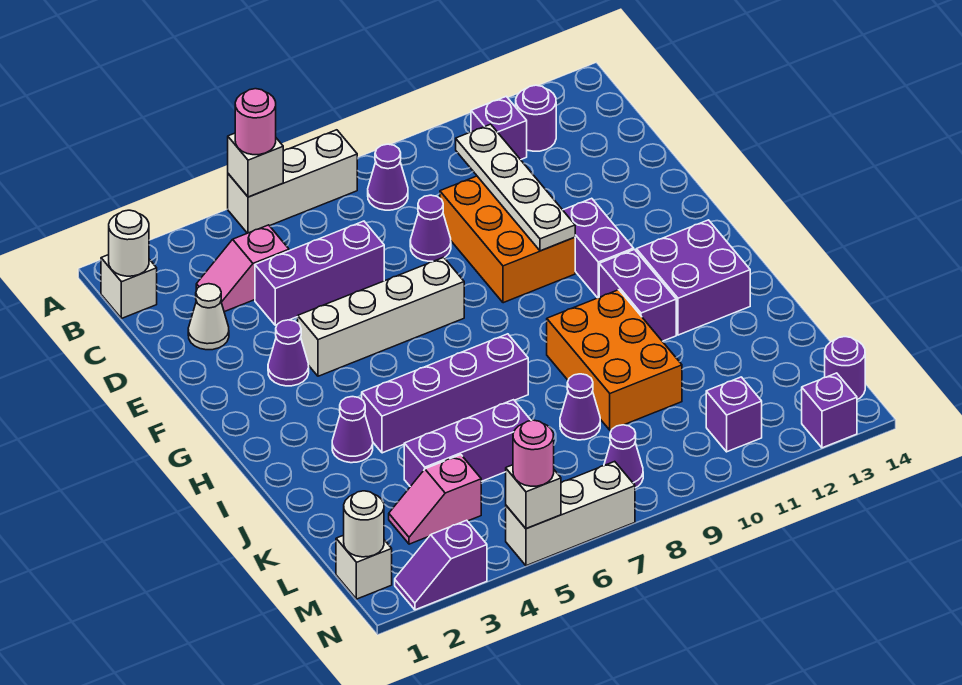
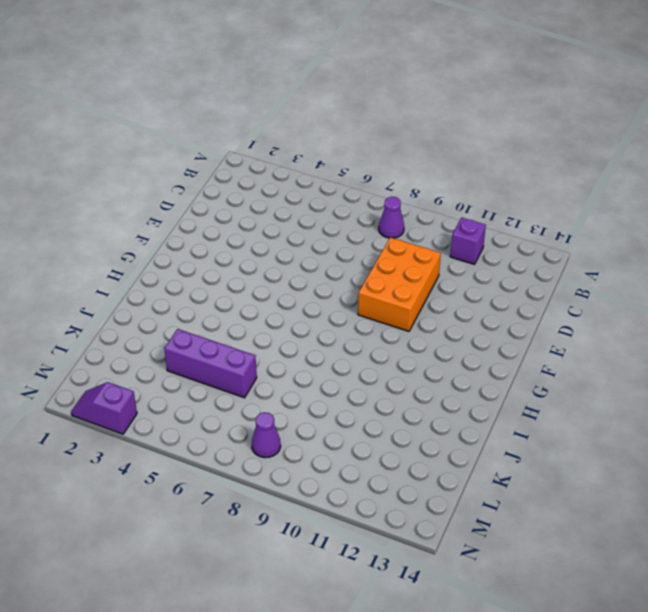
none -> white 1x3 brick [228,130,357,233]
none -> white 1x1 brick [101,255,157,319]
none -> purple 1x1 round brick [516,85,556,151]
none -> pink 1x2 slope [196,225,289,312]

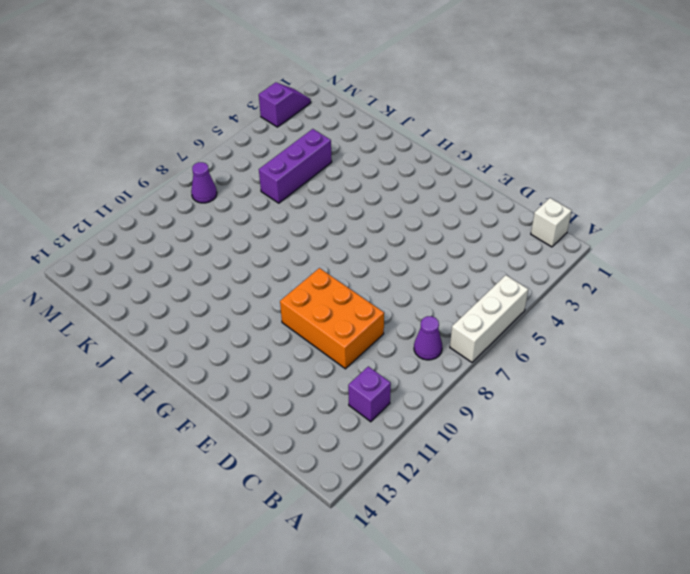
none -> purple 1x1 round brick [516,85,556,151]
none -> pink 1x2 slope [196,225,289,312]
none -> white 1x1 cone [188,284,229,350]
none -> purple 1x3 brick [255,221,384,325]

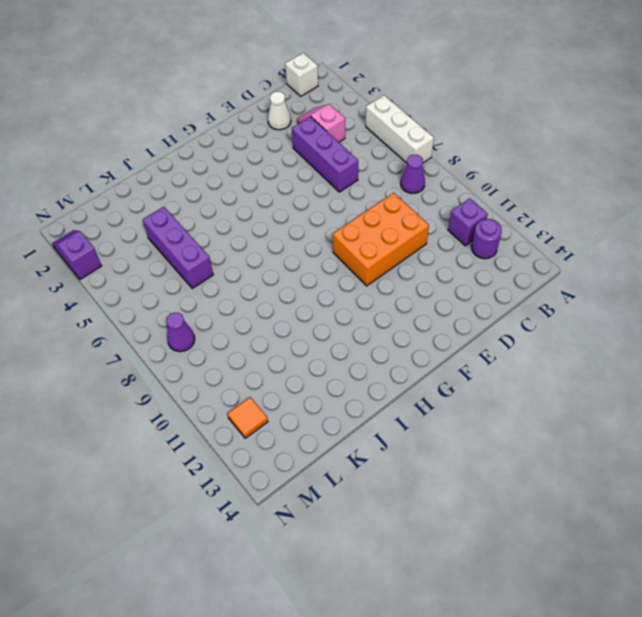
orange 1x1 tile [227,397,268,438] -> none
none -> purple 1x1 cone [410,195,451,261]
none -> purple 1x1 cone [268,320,309,386]
none -> white 1x4 brick [298,257,464,376]
none -> purple 1x2 brick [563,198,634,298]

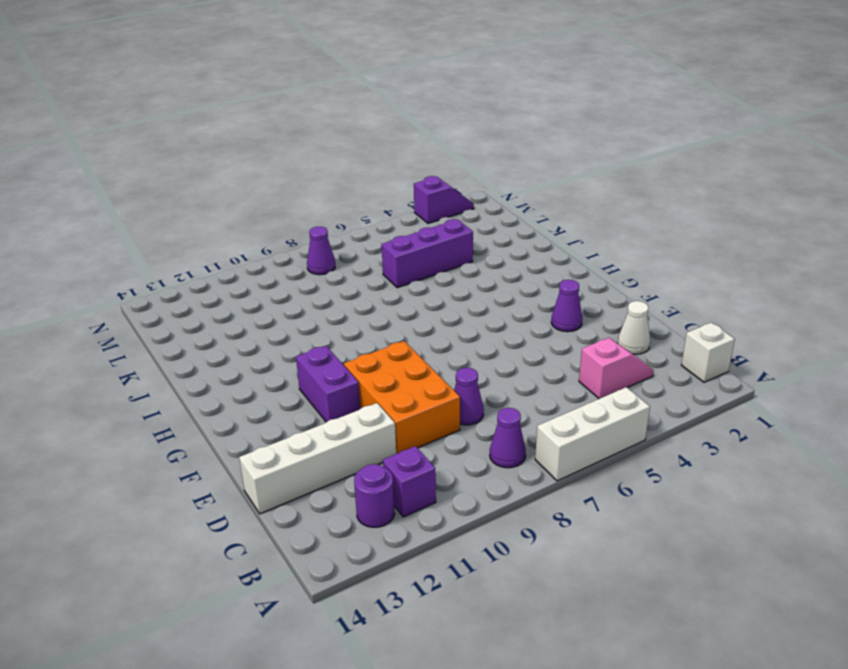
white 1x4 brick [239,403,396,514] -> white 1x4 brick moved to [298,257,464,376]
none -> purple 1x3 brick [255,221,384,325]
none -> purple 1x2 brick [599,250,676,341]
none -> purple 2x2 brick [636,220,750,335]
none -> purple 1x1 cone [332,397,373,463]

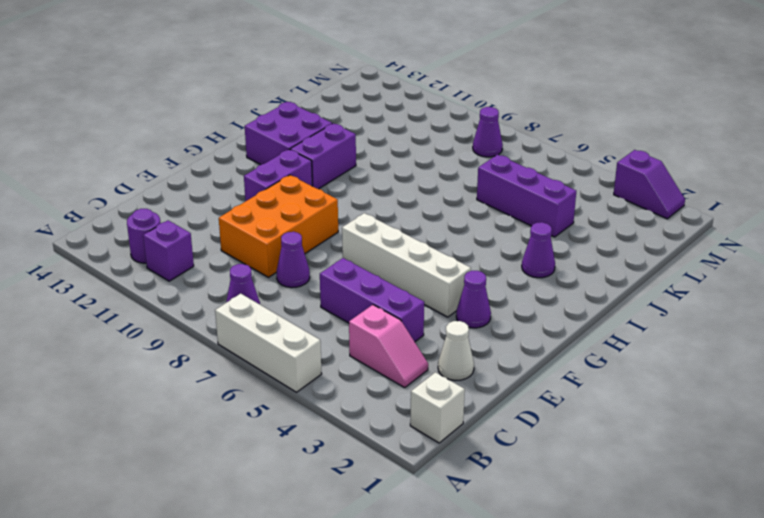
none -> purple 1x4 brick [362,334,528,453]
none -> orange 2x3 brick [547,290,682,430]
none -> purple 1x1 cone [560,374,600,440]
none -> pink 1x2 slope [389,455,481,544]

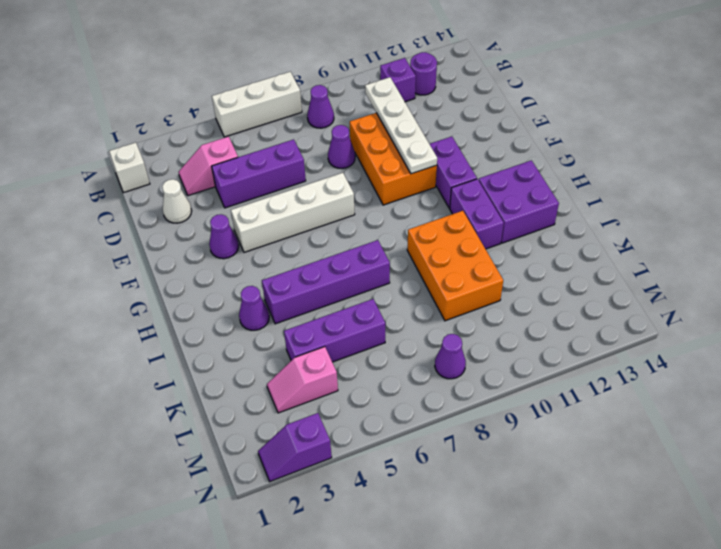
none -> purple 1x1 cone [560,374,600,440]
none -> white 1x1 brick [336,535,392,599]
none -> purple 1x1 brick [706,377,762,452]
none -> purple 1x1 round brick [825,337,865,399]

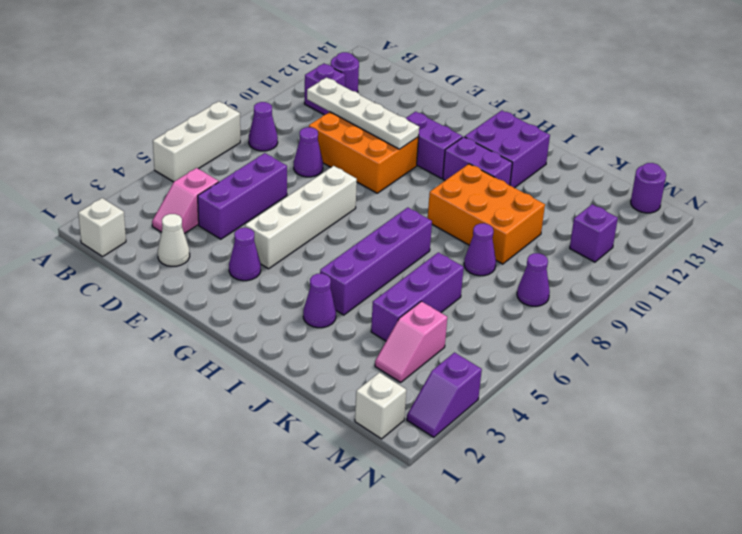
none -> white 1x3 brick [506,461,635,566]
none -> purple 1x1 brick [802,373,857,448]
none -> white 1x1 brick [228,133,283,197]
none -> white 1x1 round brick [109,210,149,276]

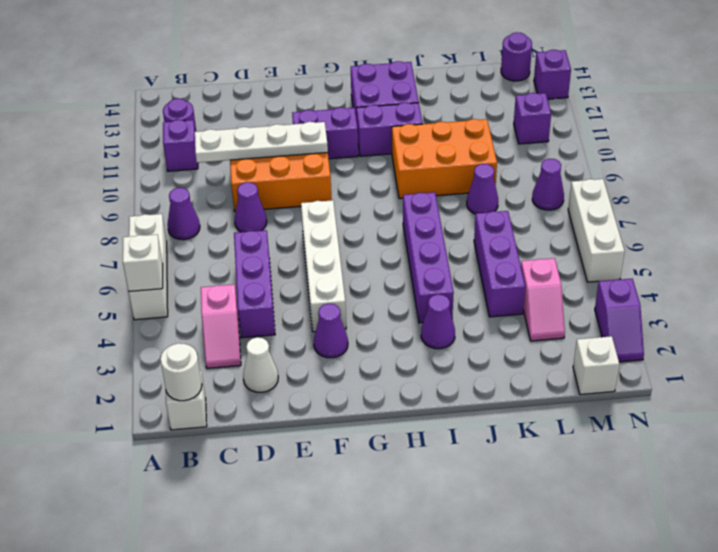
none -> white 1x1 round brick [344,491,384,557]
none -> white 1x1 brick [506,465,561,528]
none -> pink 1x1 round brick [235,89,276,155]
none -> pink 1x1 round brick [513,420,554,486]

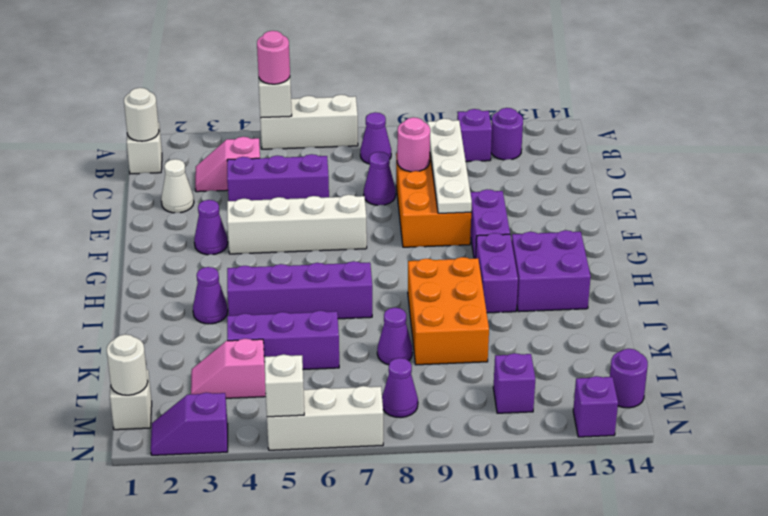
pink 1x1 round brick [397,117,430,172] -> pink 1x1 round brick moved to [513,420,554,486]

